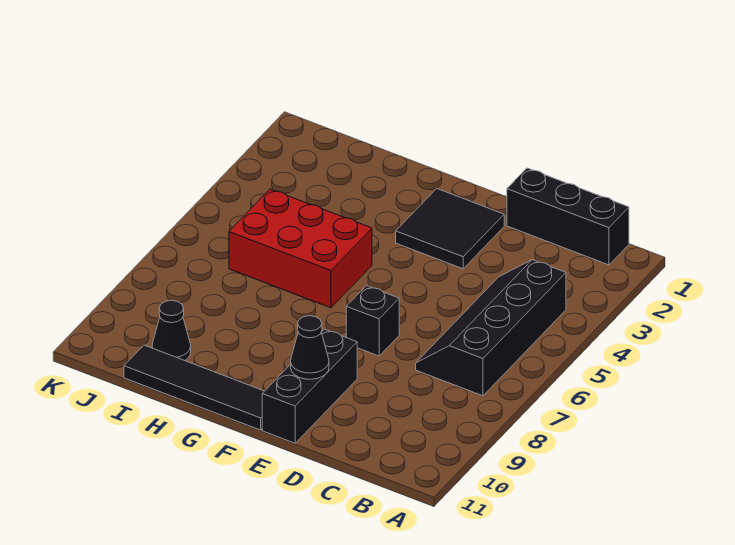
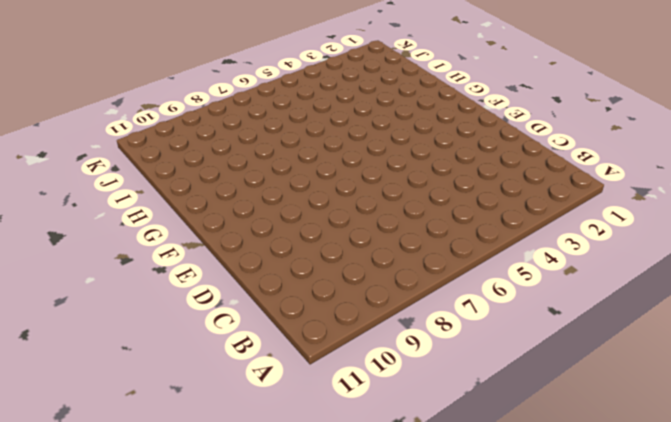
none -> black 1x3 brick [507,168,629,265]
none -> black 2x4 slope [416,260,566,396]

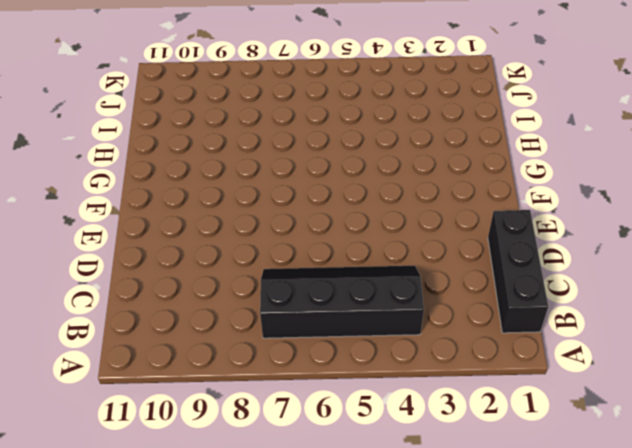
none -> black 2x2 tile [396,189,504,269]
none -> black 1x1 brick [346,286,399,356]

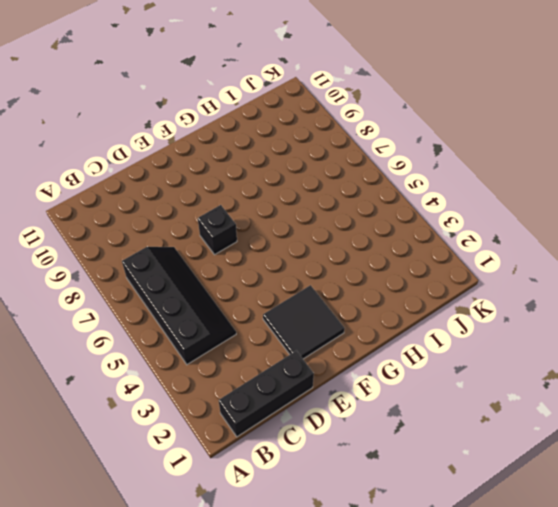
none -> black 1x3 brick [262,329,357,443]
none -> black 1x4 tile [124,345,264,430]

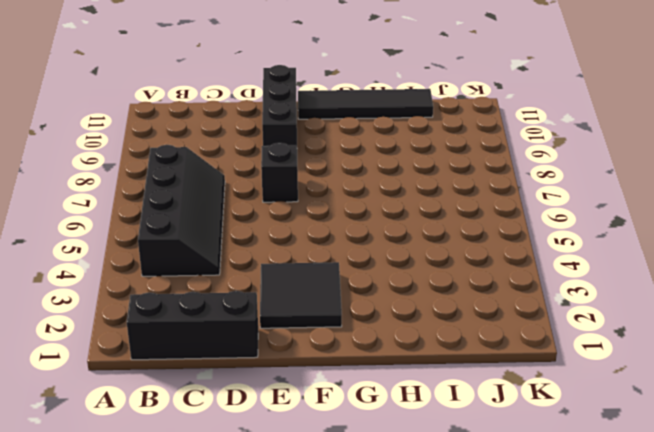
none -> red 2x3 brick [229,189,372,308]
none -> black 1x1 cone [152,300,191,361]

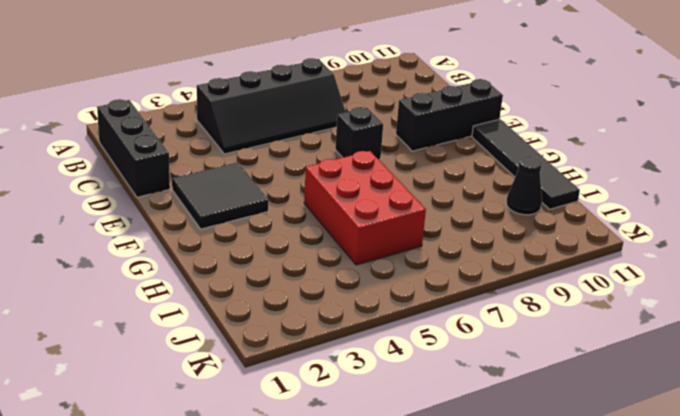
none -> black 1x1 cone [291,316,329,379]

